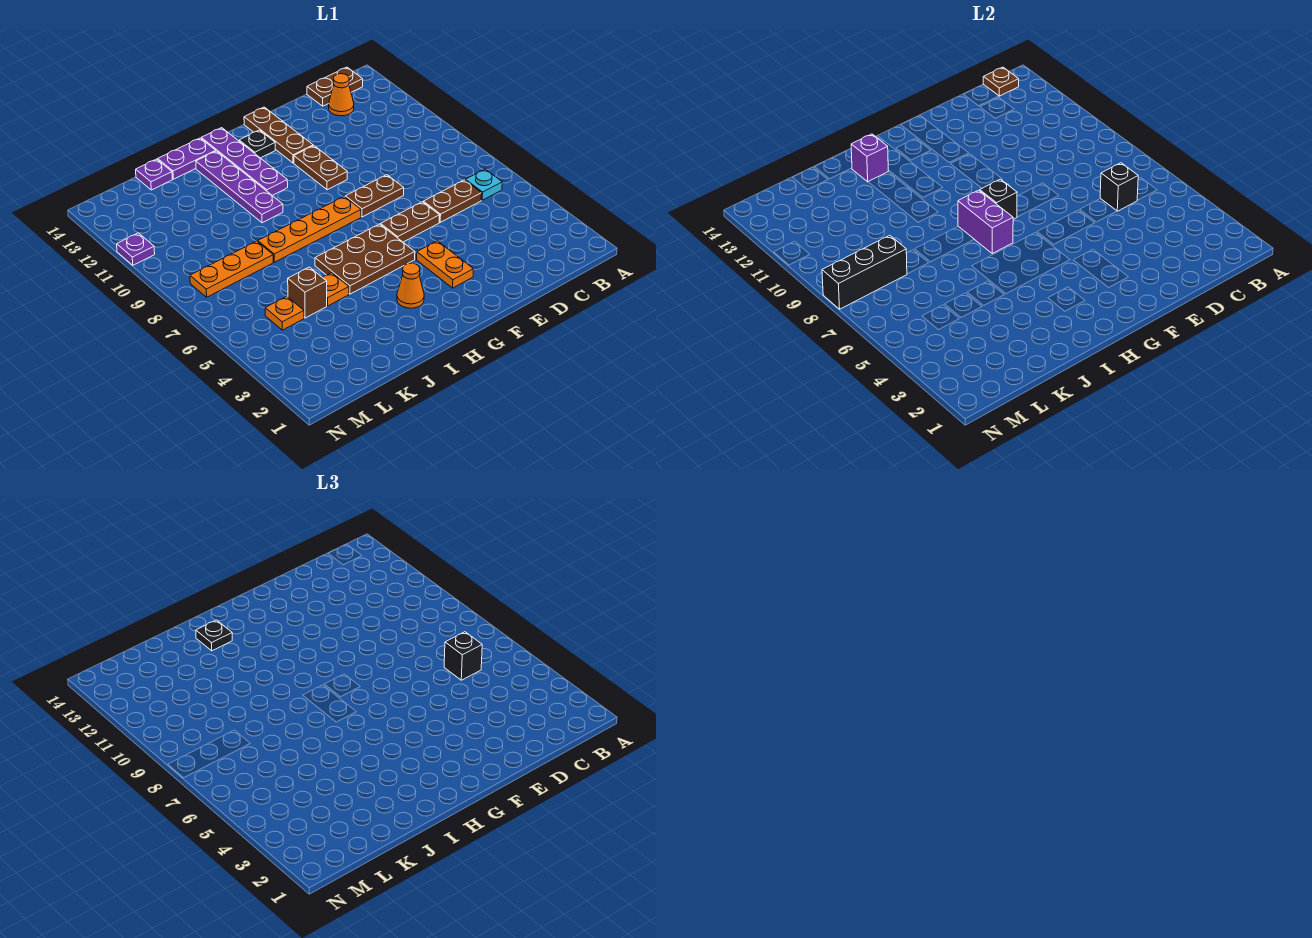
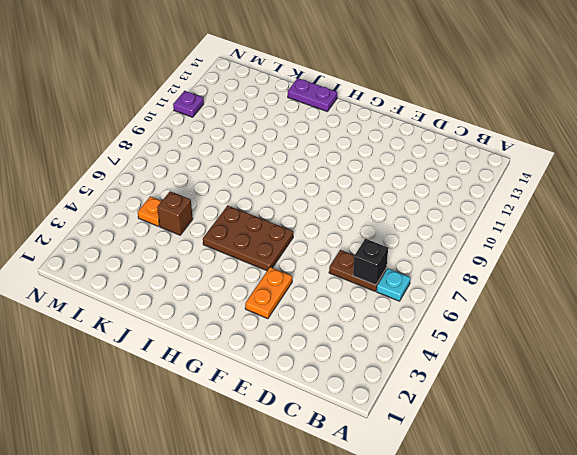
none -> brown 1x2 plate [307,67,363,106]
none -> orange 1x1 cone [329,74,354,116]
none -> brown 1x2 plate [380,202,440,242]
none -> brown 1x2 plate [345,175,404,217]

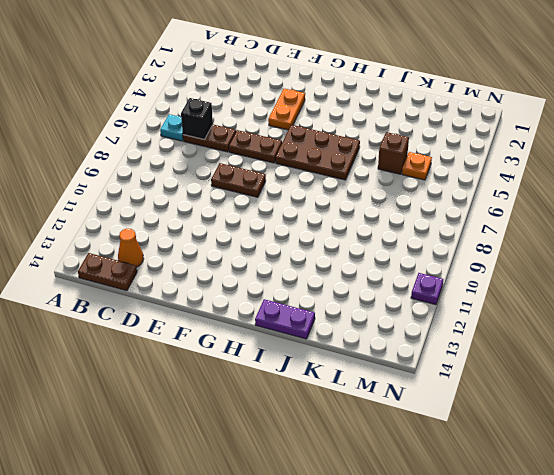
none -> brown 1x2 plate [294,146,347,190]
none -> brown 1x3 plate [244,107,313,163]
none -> orange 1x4 plate [257,197,361,262]
none -> black 1x1 plate [239,130,275,158]

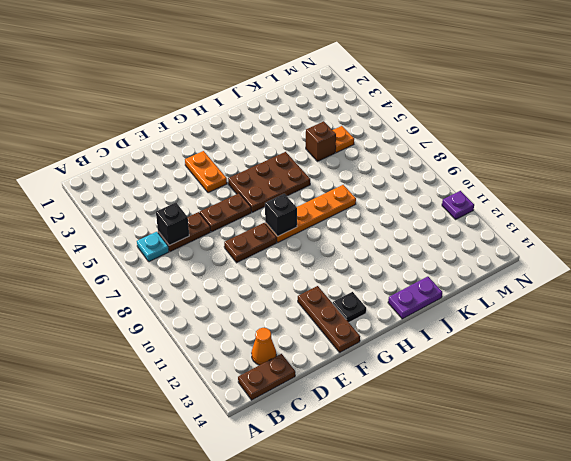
none -> brown 1x2 plate [294,146,347,190]
none -> orange 1x1 cone [397,263,424,308]
none -> purple 1x4 plate [201,128,288,196]
none -> purple 1x4 plate [196,151,283,223]

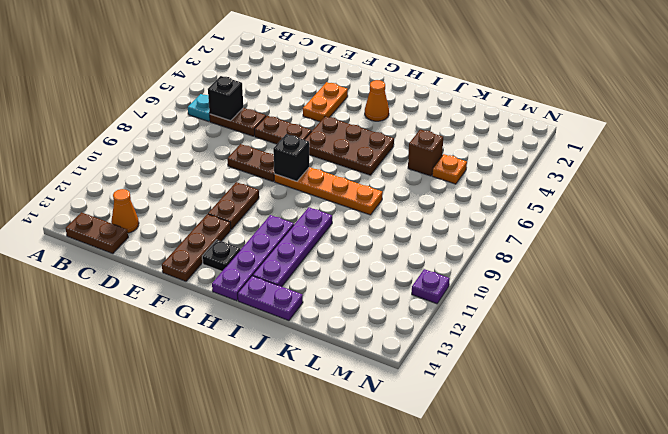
none -> orange 1x1 plate [323,273,349,306]
none -> orange 1x3 plate [190,241,273,297]
none -> purple 1x1 plate [136,159,172,190]
none -> brown 1x1 plate [983,67,1019,96]

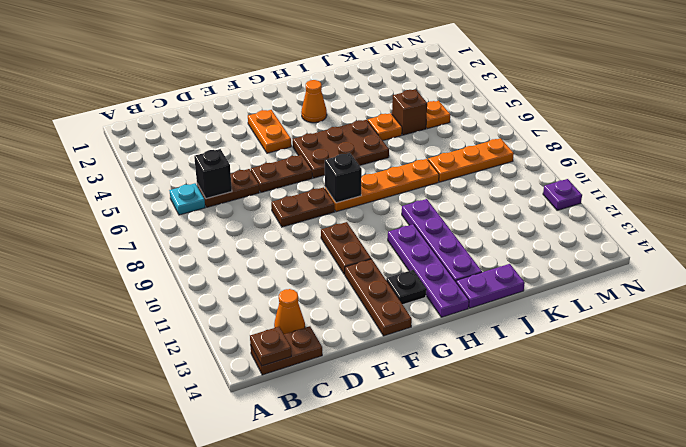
none -> purple 1x1 plate [136,159,172,190]
none -> purple 1x2 brick [958,190,1013,253]
none -> purple 1x1 brick [851,134,888,182]
none -> black 1x3 brick [822,235,907,309]

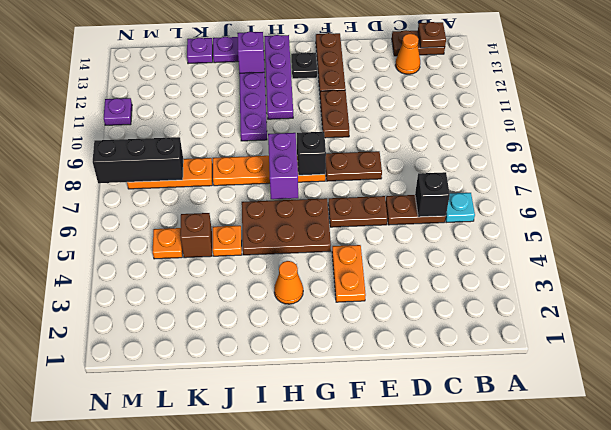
none -> black 1x1 brick [444,632,482,680]
none -> black 1x1 plate [196,620,232,651]

